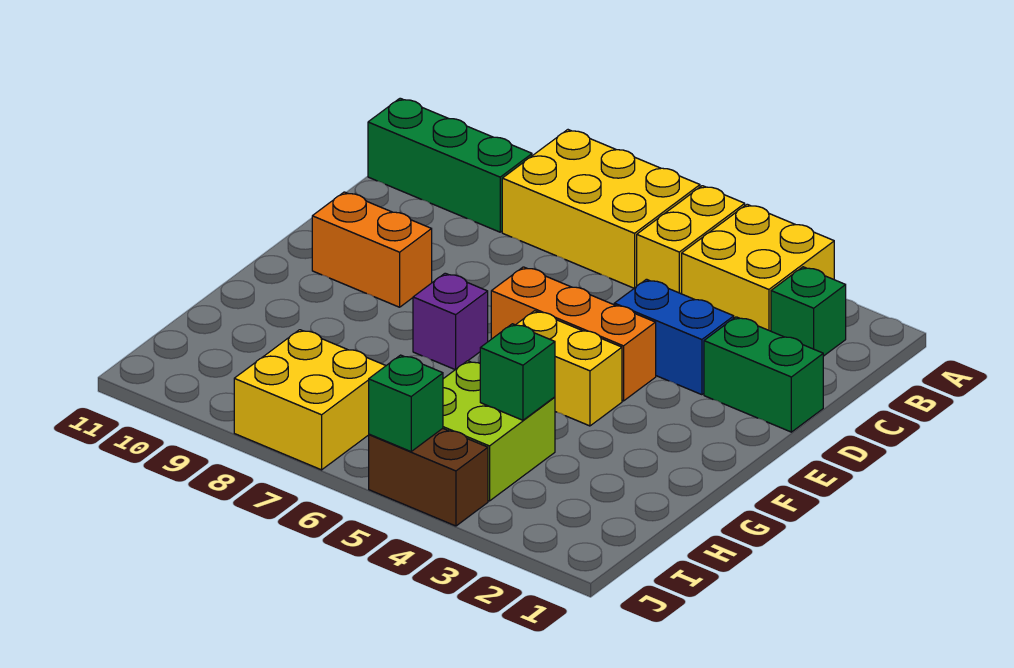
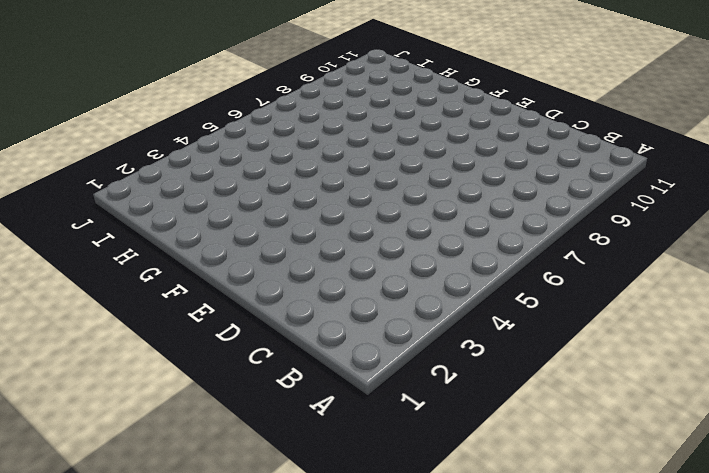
none -> yellow 2x2 brick [682,204,834,331]
none -> yellow 1x2 brick [637,186,745,294]
none -> yellow 2x3 brick [502,130,700,288]

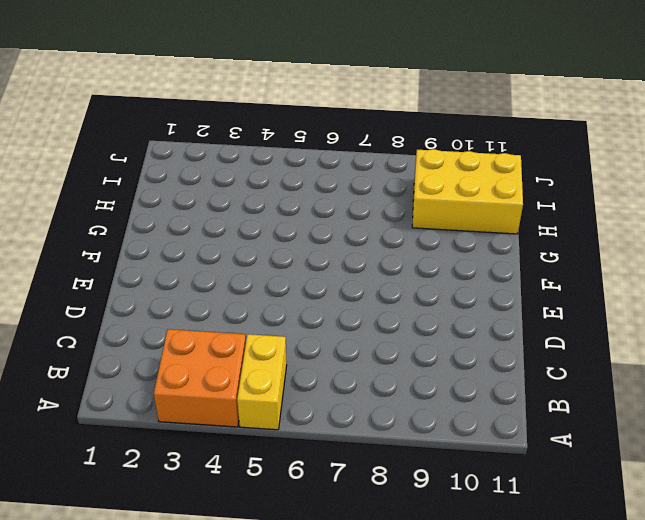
orange 2x2 brick [154,329,246,427] -> yellow 2x2 brick [682,204,834,331]
yellow 2x3 brick [412,149,523,234] -> yellow 2x3 brick moved to [502,130,700,288]
none -> green 1x1 brick [771,267,846,356]
none -> green 1x3 brick [368,98,532,232]
none -> green 1x2 brick [704,317,823,432]

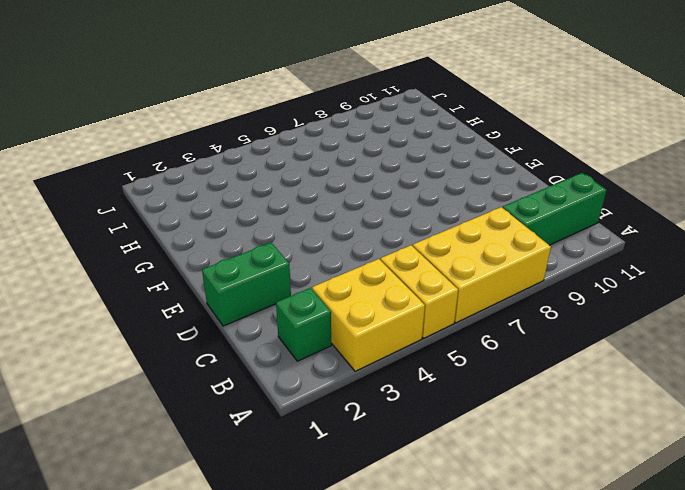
none -> blue 1x2 brick [614,279,734,395]
none -> orange 1x3 brick [491,267,656,401]
none -> orange 1x2 brick [312,192,432,307]

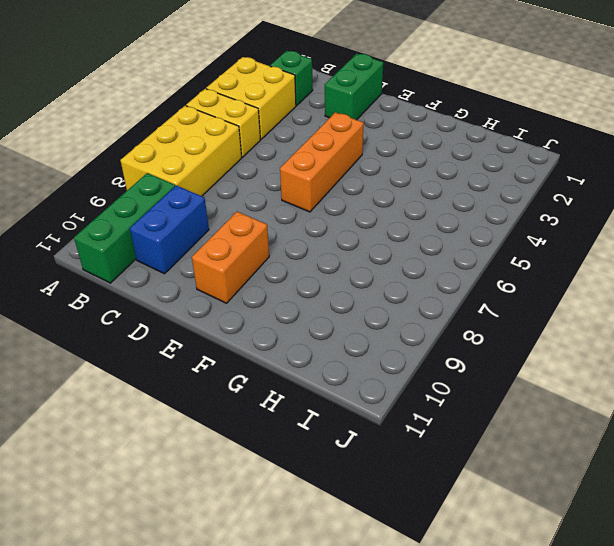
blue 1x2 brick [130,185,209,274] -> blue 1x2 brick moved to [614,279,734,395]
none -> yellow 1x2 brick [516,311,622,426]
none -> purple 1x1 brick [413,273,488,370]
none -> lime 2x2 brick [443,361,555,501]

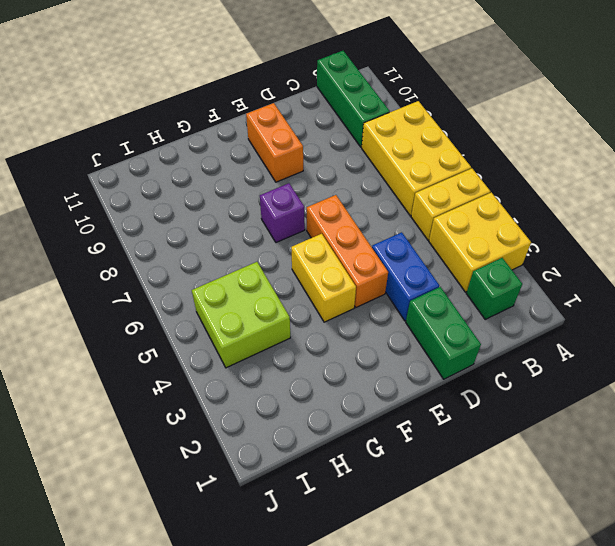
none -> yellow 2x2 brick [234,330,386,470]
none -> brown 1x2 brick [369,428,488,526]
none -> green 1x1 brick [480,324,555,420]

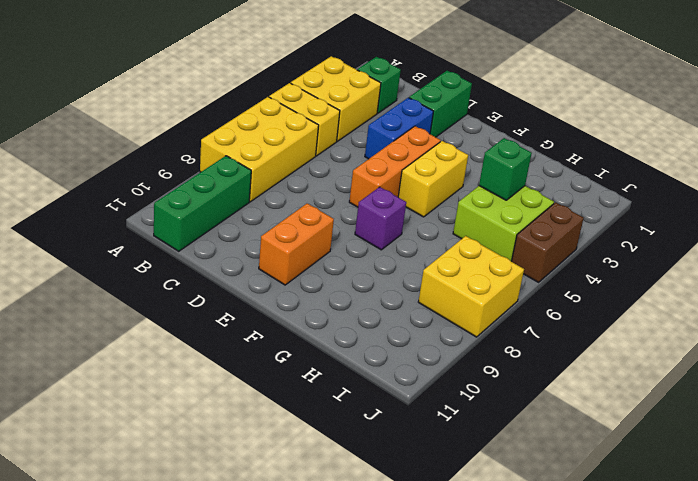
none -> green 1x1 brick [369,355,443,451]

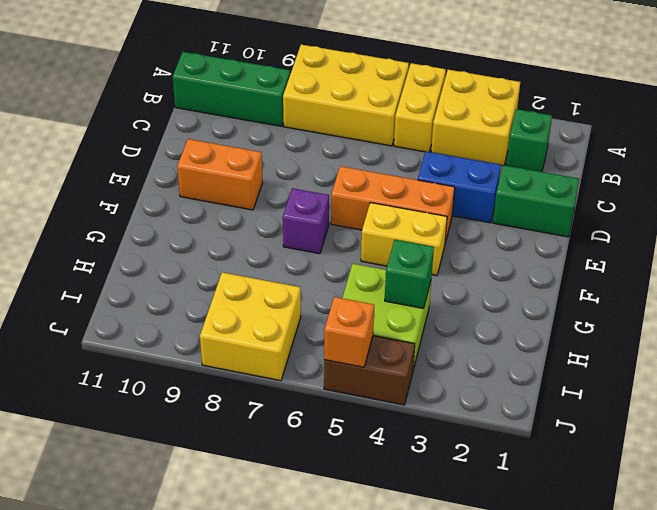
orange 1x1 brick [324,297,374,367] -> green 1x1 brick [369,355,443,451]

